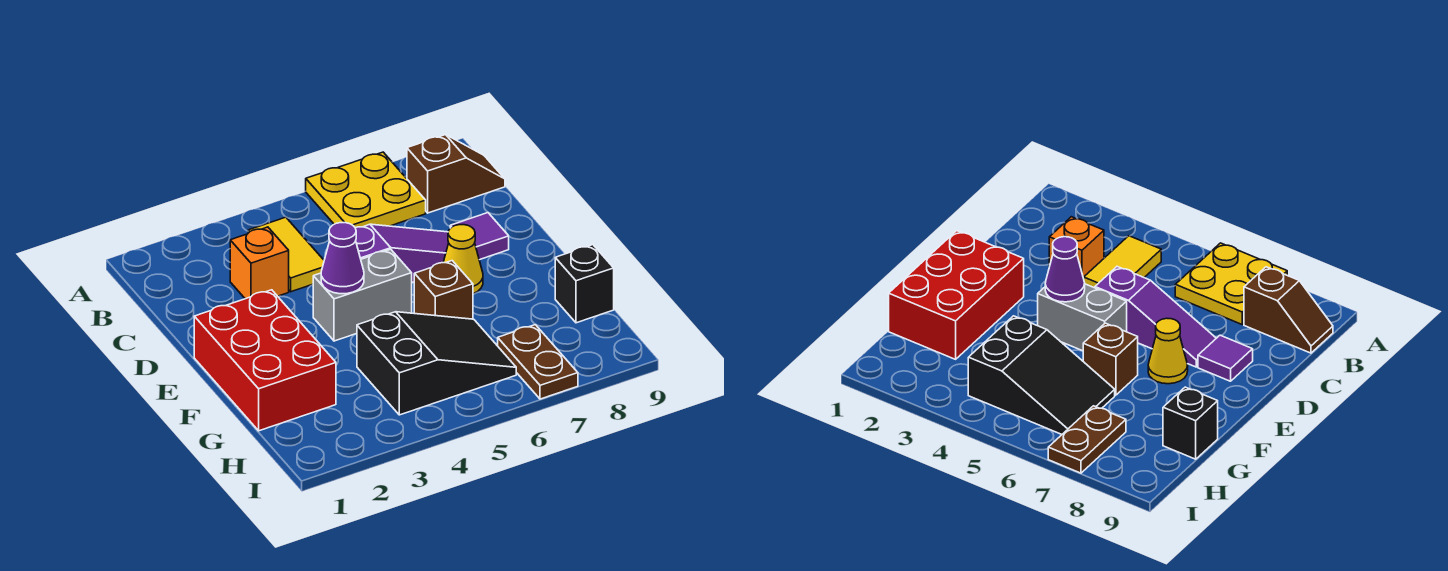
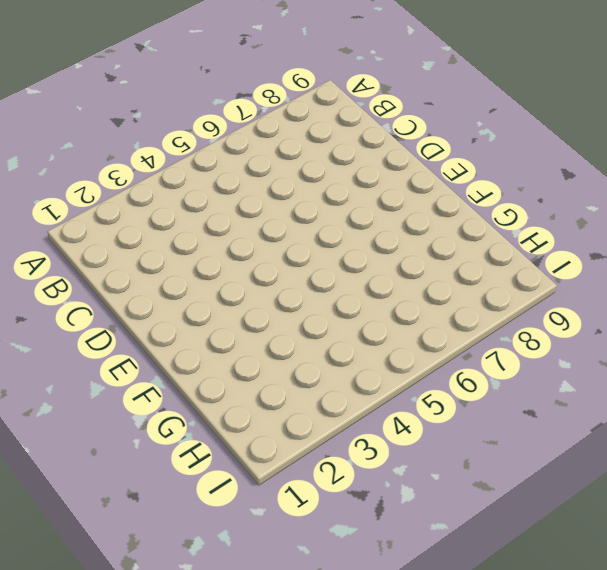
none -> yellow 2x2 plate [306,152,426,228]
none -> yellow 1x2 tile [248,217,324,292]
none -> brown 1x2 slope [407,135,505,213]

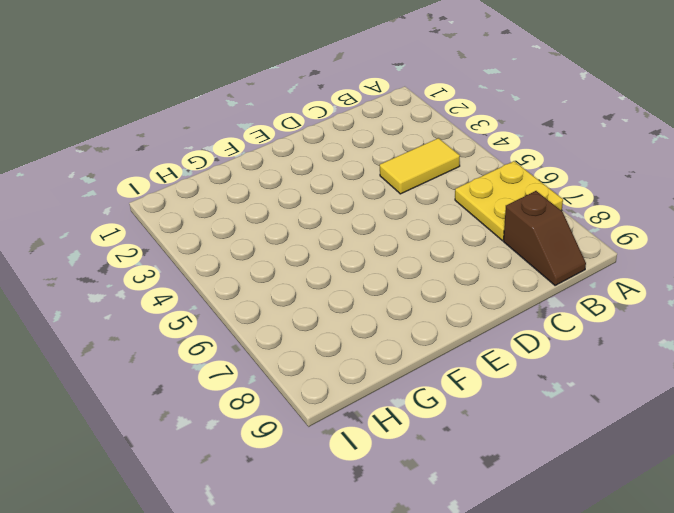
none -> orange 1x1 brick [230,227,289,299]
none -> purple 1x3 slope [356,224,449,282]
none -> purple 1x1 tile [450,213,509,260]

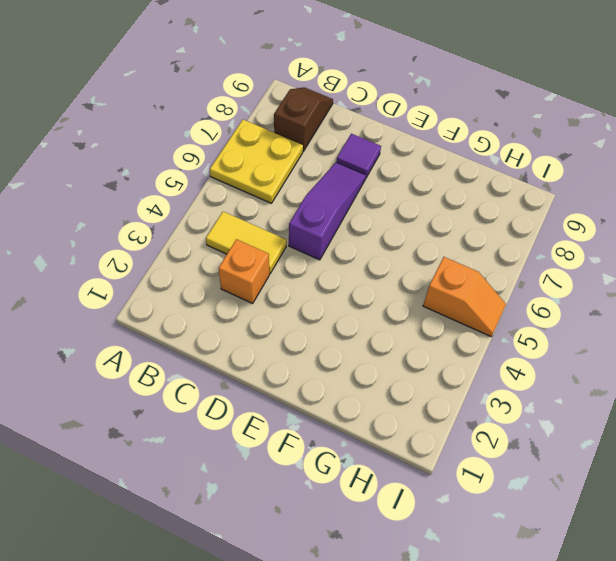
orange 1x2 slope [423,257,506,336] -> black 2x3 slope [357,312,516,415]
none -> red 2x3 brick [194,290,336,431]
none -> grey 1x2 brick [313,249,412,341]
none -> yellow 1x1 cone [443,225,483,294]

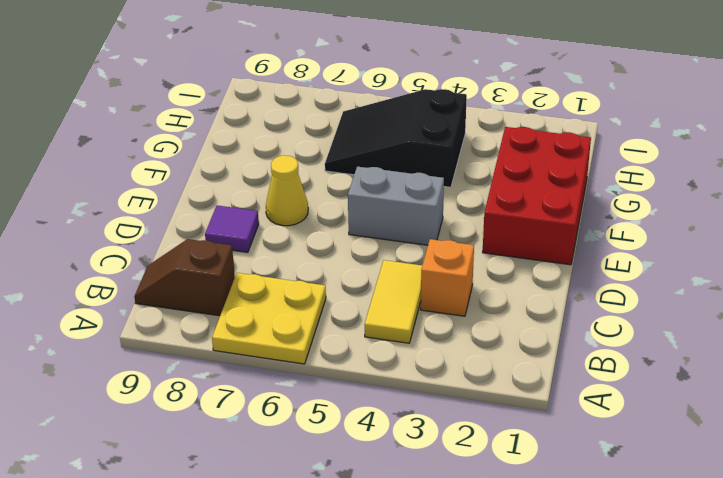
none -> purple 1x3 slope [356,224,449,282]
none -> brown 1x1 brick [414,261,473,319]
none -> black 1x1 brick [555,245,614,323]

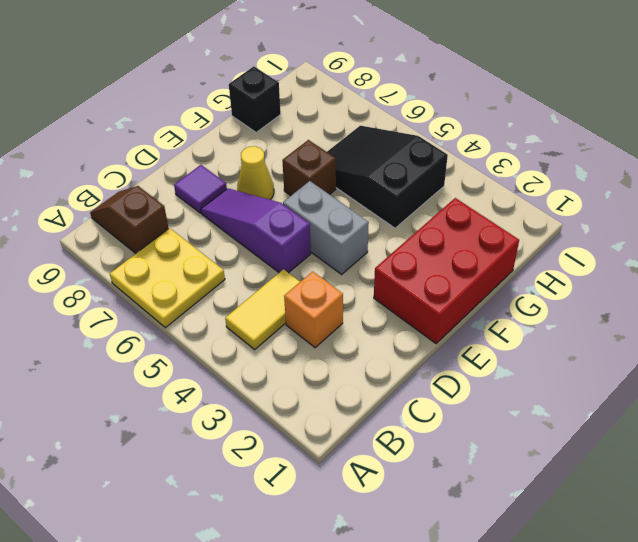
none -> brown 1x2 plate [498,325,578,399]
none -> purple 1x1 cone [321,223,364,294]

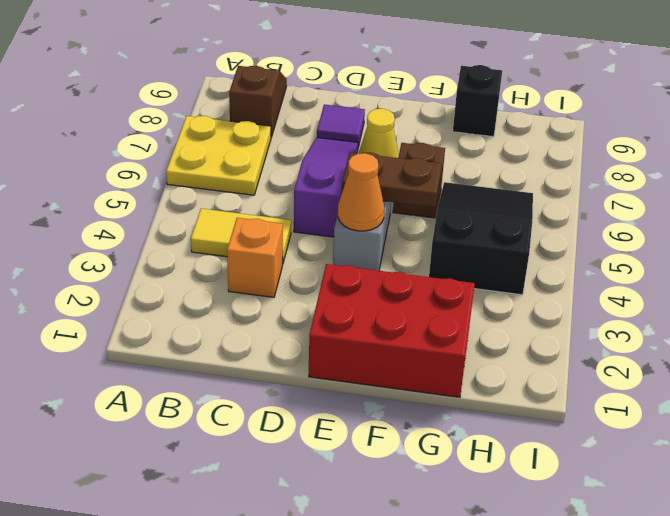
orange 1x1 cone [338,153,384,231] -> purple 1x1 cone [321,223,364,294]
brown 1x2 plate [342,152,442,207] -> brown 1x2 plate moved to [498,325,578,399]

